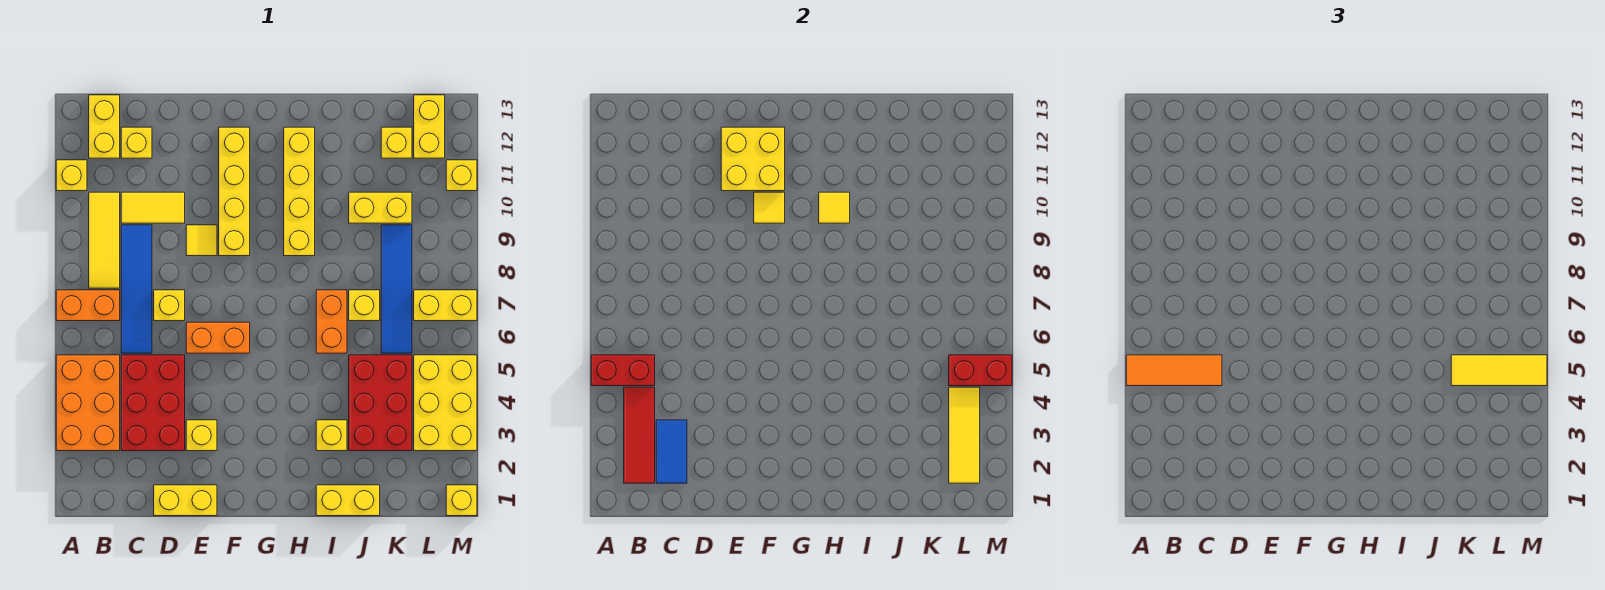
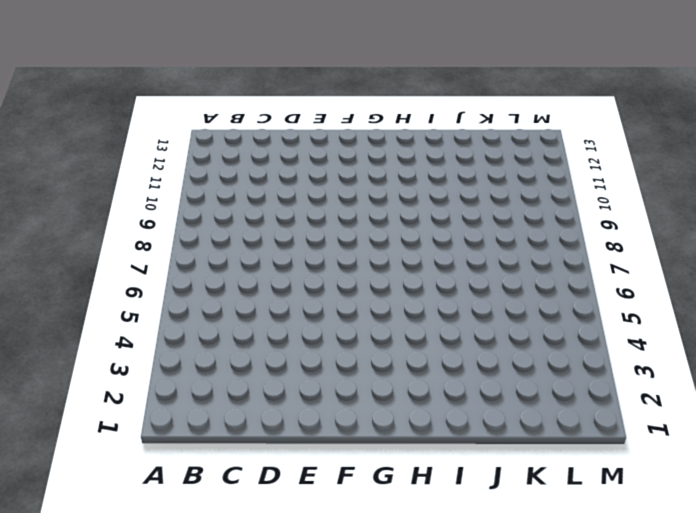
none -> orange 2x3 brick [56,355,120,451]
none -> orange 1x2 brick [56,290,120,321]
none -> yellow 1x1 brick [56,160,87,191]
none -> yellow 1x3 tile [89,192,120,288]

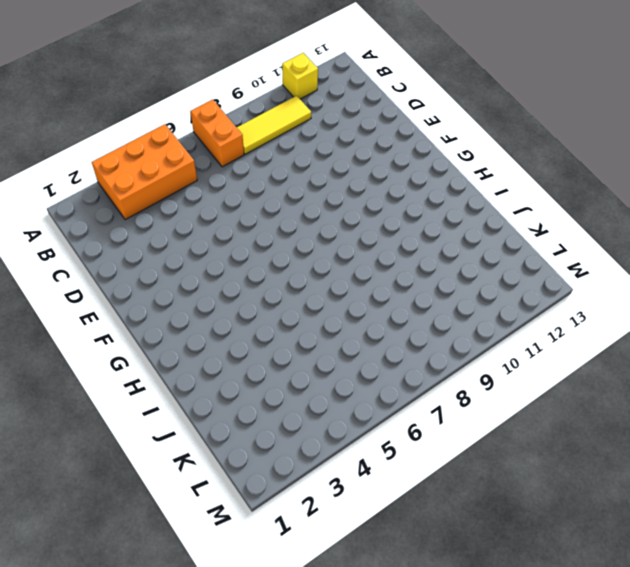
none -> yellow 1x2 brick [89,95,120,158]
none -> red 2x3 brick [121,355,185,451]
none -> blue 1x4 tile [121,225,152,353]
none -> yellow 1x2 tile [121,192,185,223]

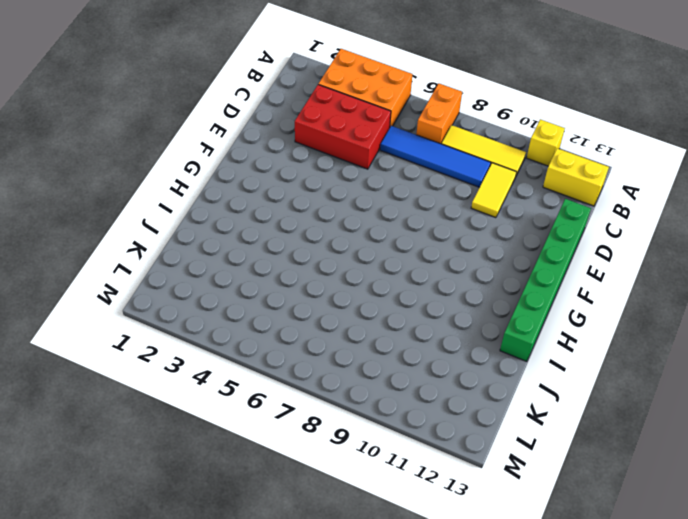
green 1x6 brick [500,199,591,362] -> none
none -> yellow 1x1 brick [121,127,152,158]
none -> yellow 1x2 brick [154,485,217,516]
none -> yellow 1x1 brick [154,290,185,321]
none -> yellow 1x1 brick [186,420,217,451]

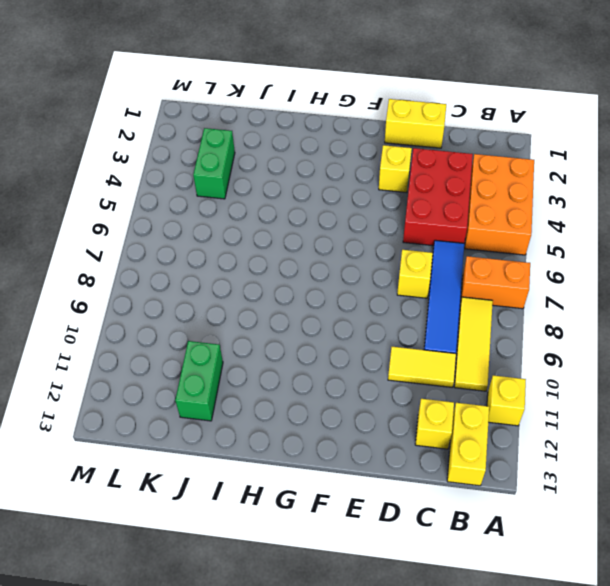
green 1x2 brick [175,341,223,421] -> none
green 1x2 brick [193,128,235,199] -> red 2x3 brick [349,355,412,451]
none -> orange 1x2 brick [186,322,250,353]
none -> yellow 1x1 tile [186,225,217,256]
none -> yellow 1x4 brick [219,127,250,256]
none -> yellow 1x4 brick [284,127,315,256]

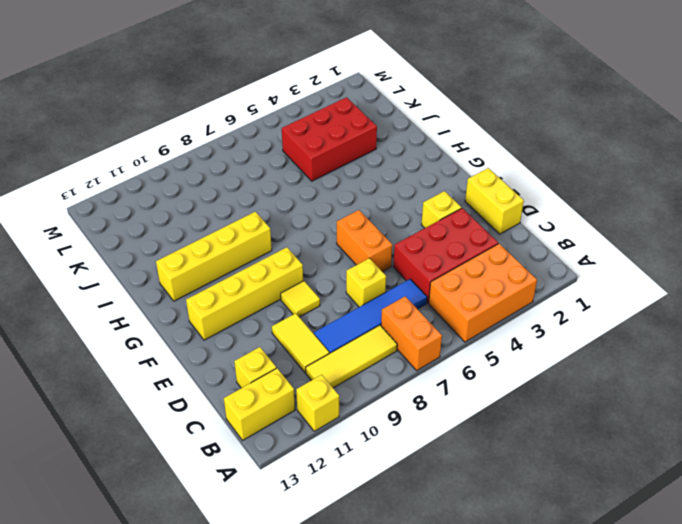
none -> yellow 1x2 brick [316,485,380,516]
none -> yellow 1x1 brick [316,420,347,451]
none -> orange 1x2 brick [316,290,347,353]
none -> yellow 1x1 brick [349,290,380,321]

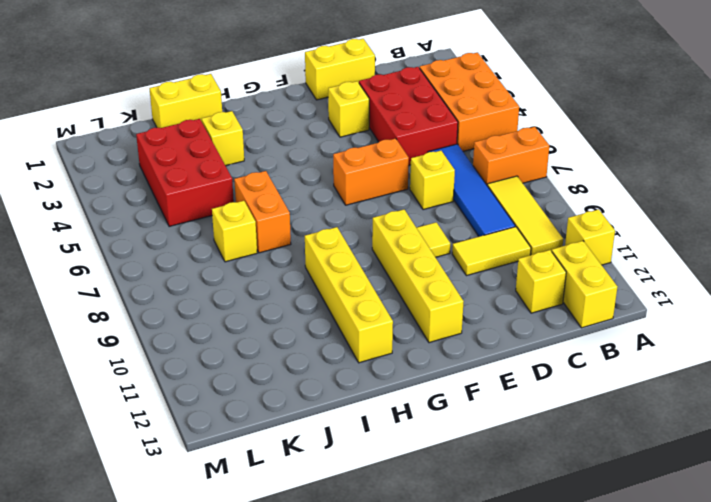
none -> yellow 1x2 brick [349,192,412,223]
none -> blue 1x4 tile [381,225,412,353]
none -> yellow 1x1 brick [381,127,412,158]
none -> yellow 2x3 brick [414,355,477,451]

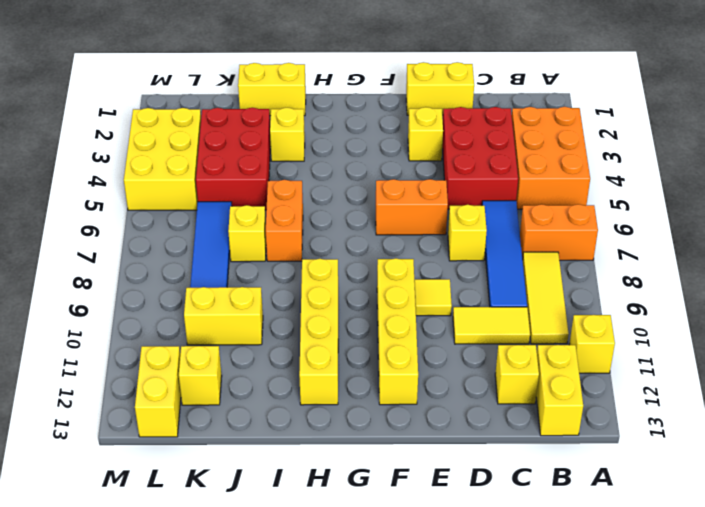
none -> yellow 1x2 brick [414,290,477,321]
none -> yellow 1x1 brick [446,485,477,516]
none -> yellow 1x1 brick [446,160,477,191]
none -> red 1x2 brick [591,355,655,386]

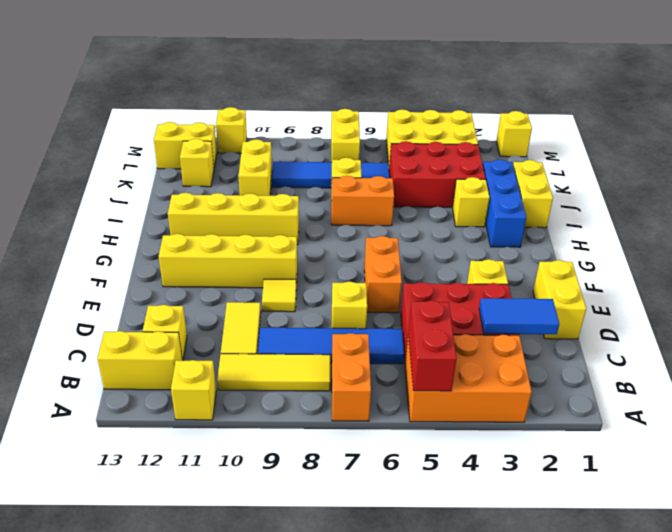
blue 1x3 brick [483,160,526,247] -> none
none -> red 1x3 tile [624,387,655,483]
none -> yellow 2x2 brick [721,127,785,191]
none -> yellow 1x1 tile [754,192,785,223]
none -> yellow 1x1 tile [819,192,850,223]

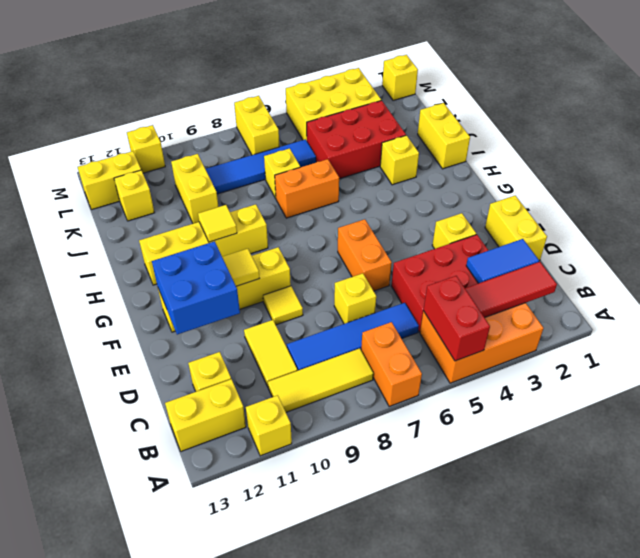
blue 2x2 brick [152,241,240,335] -> yellow 2x2 brick [721,127,785,191]
none -> yellow 1x3 tile [949,387,980,483]
none -> red 1x2 brick [949,355,1012,386]
none -> orange 1x3 tile [1126,355,1222,386]
none -> yellow 1x3 tile [1451,355,1547,386]

